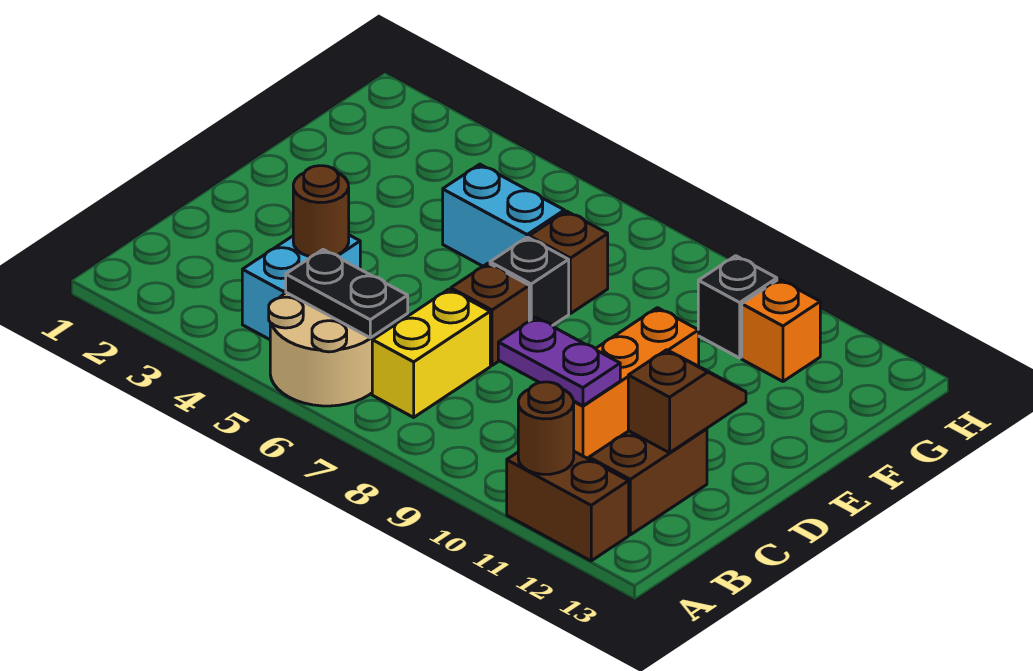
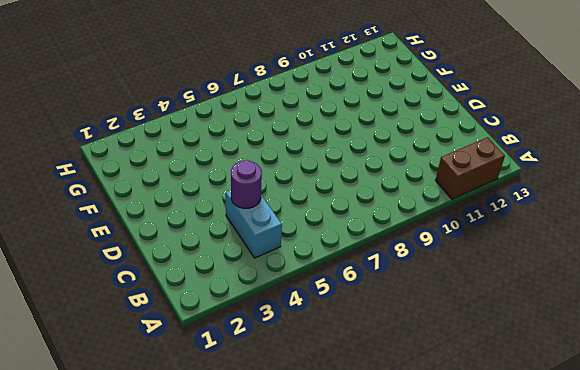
purple 1x1 round brick [231,160,262,208] -> brown 1x1 round brick [293,166,349,257]
none -> tan 2x2 round brick [269,293,384,406]
none -> yellow 1x2 brick [372,289,490,417]
none -> brown 1x2 brick [589,429,707,535]

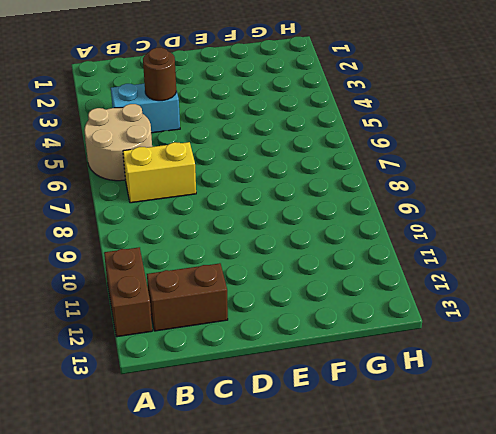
none -> orange 1x3 brick [573,308,699,459]
none -> brown 1x1 brick [451,263,529,365]
none -> black 1x1 brick [490,237,569,326]

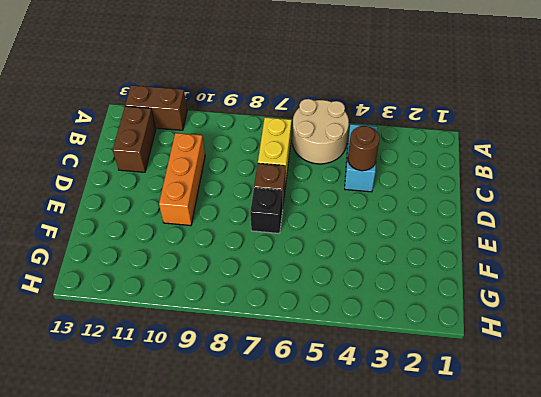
none -> cyan 1x2 brick [443,164,564,266]
none -> brown 1x1 brick [529,211,608,314]
none -> black 1x1 brick [698,256,777,358]

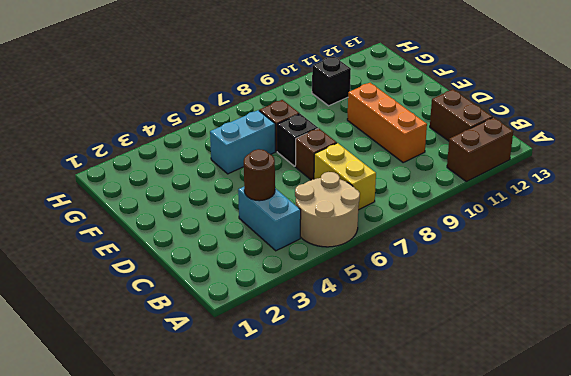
none -> orange 1x1 brick [742,279,820,381]
none -> brown 1x1 round brick [518,382,574,474]
none -> black 1x2 plate [286,250,408,338]

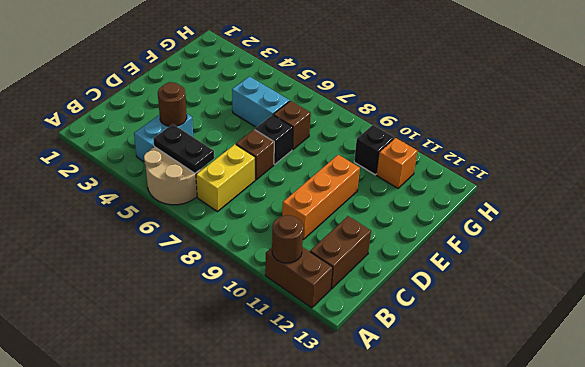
none -> purple 1x2 plate [498,317,620,406]
none -> brown 1x2 slope [628,350,746,453]

